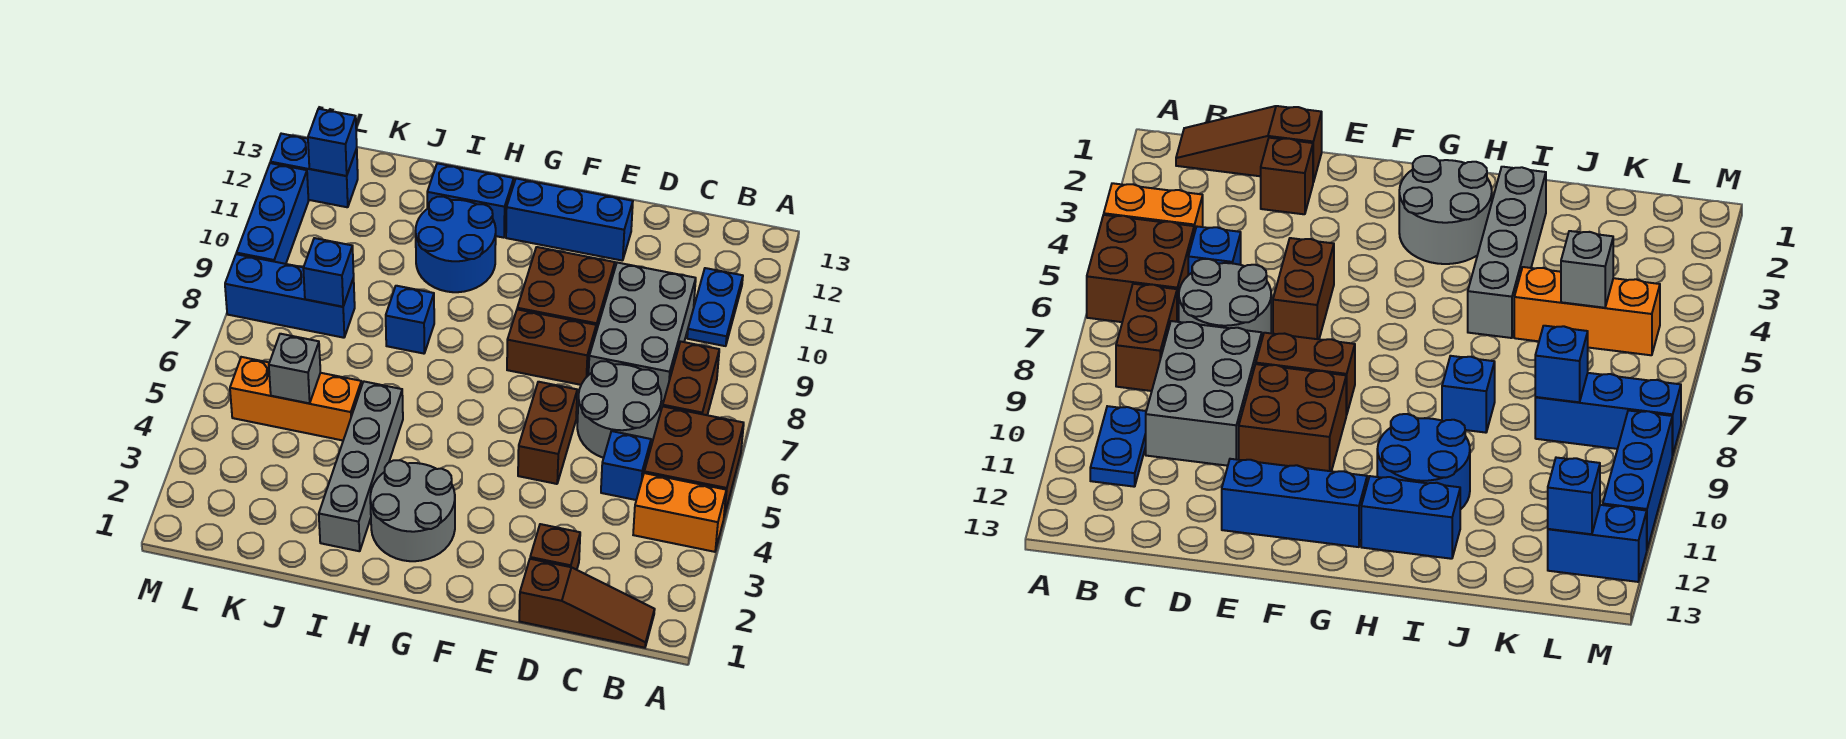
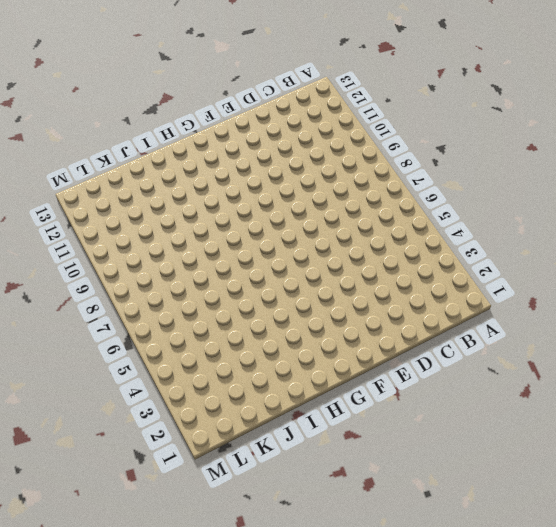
none -> orange 1x2 brick [633,473,726,552]
none -> brown 2x2 brick [644,406,744,516]
none -> brown 1x3 slope [519,559,655,648]

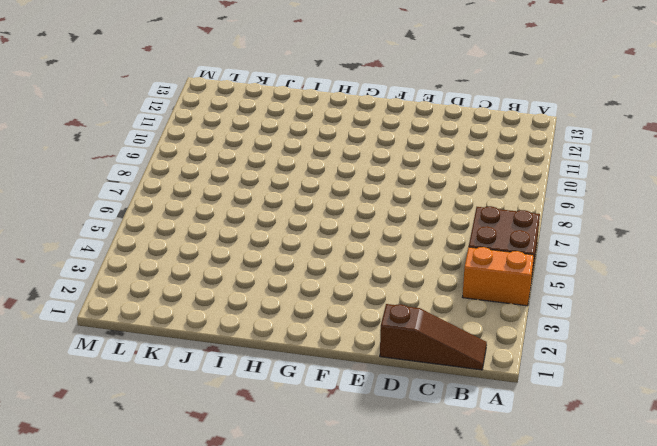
none -> brown 1x2 brick [663,342,719,415]
none -> blue 1x2 plate [687,268,743,346]
none -> blue 1x1 brick [601,431,651,500]

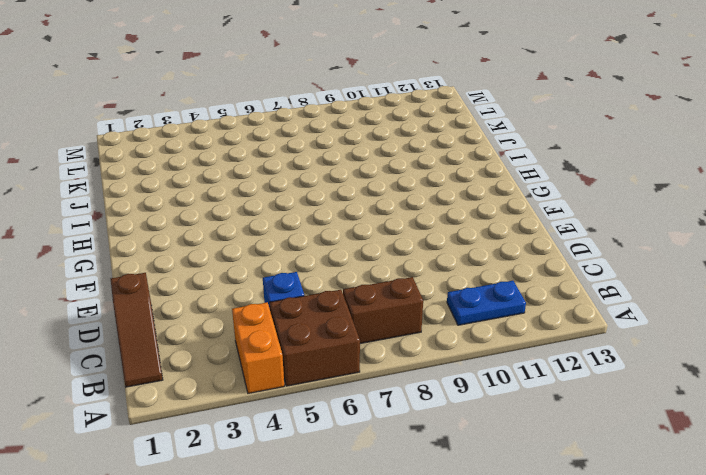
none -> grey 2x2 round brick [577,361,661,458]
none -> grey 2x3 brick [589,263,696,401]
none -> brown 1x1 brick [530,524,580,570]

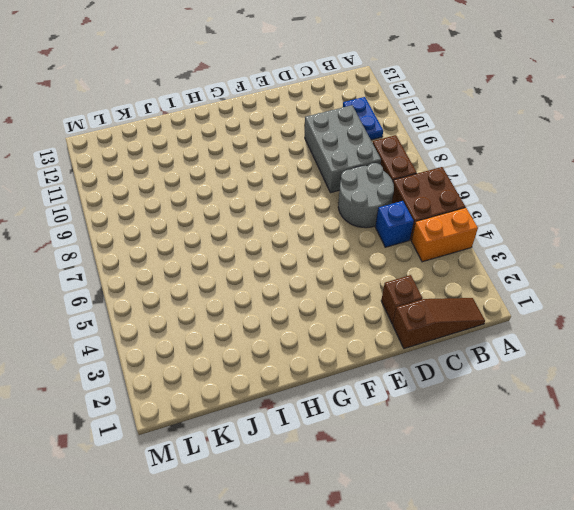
none -> brown 1x2 brick [518,382,577,484]
none -> brown 1x2 brick [507,309,596,385]
none -> brown 2x2 brick [517,247,615,331]

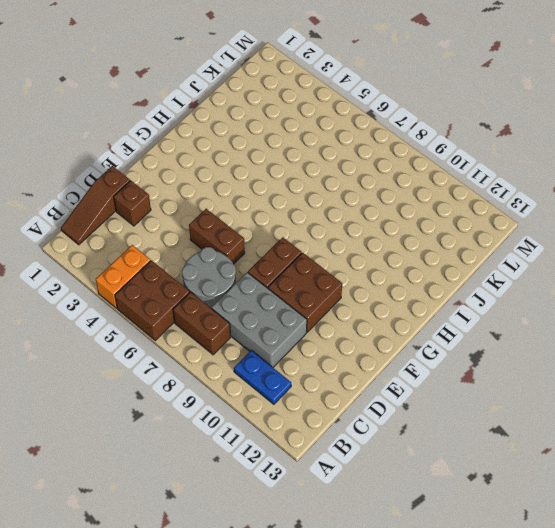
none -> blue 1x1 brick [601,431,651,500]
none -> blue 1x3 brick [506,178,633,261]
none -> grey 2x2 round brick [370,460,455,561]

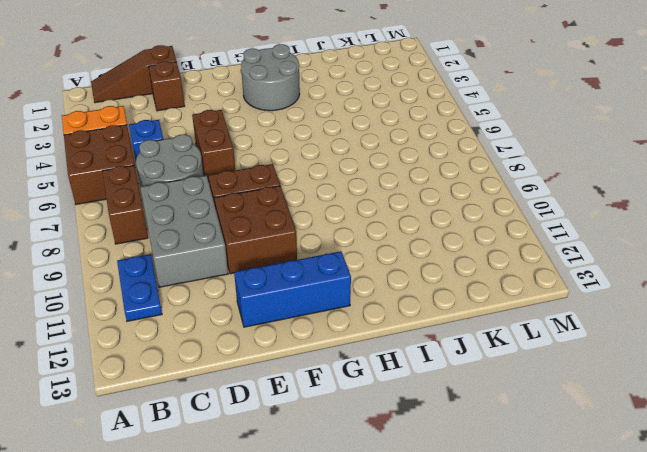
none -> blue 2x2 round brick [416,197,496,292]
none -> blue 1x2 brick [427,163,514,238]
none -> grey 1x4 brick [319,382,403,551]

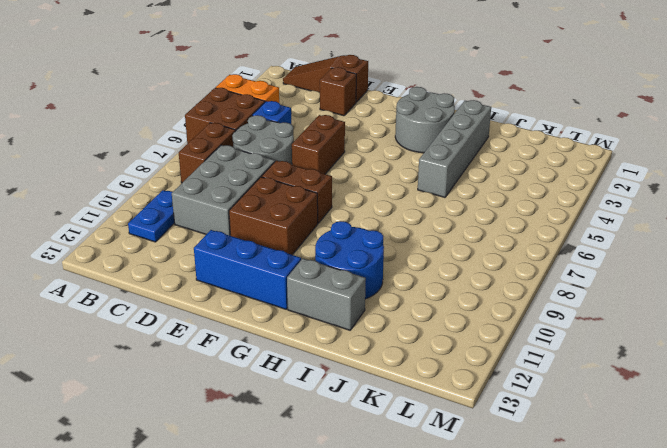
grey 1x2 brick [287,258,366,330] -> blue 1x2 brick [427,163,514,238]
none -> blue 1x1 brick [386,286,434,354]
none -> orange 1x3 brick [230,357,362,440]
none -> blue 1x3 brick [225,254,355,338]

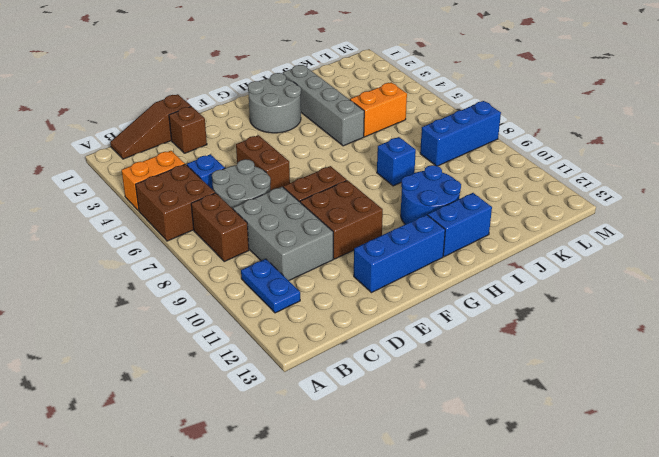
orange 1x2 brick [350,82,407,137] -> orange 1x3 brick [230,357,362,440]
none -> blue 1x2 brick [270,134,358,207]
none -> blue 1x3 brick [237,163,308,264]
none -> grey 1x1 brick [269,334,320,403]

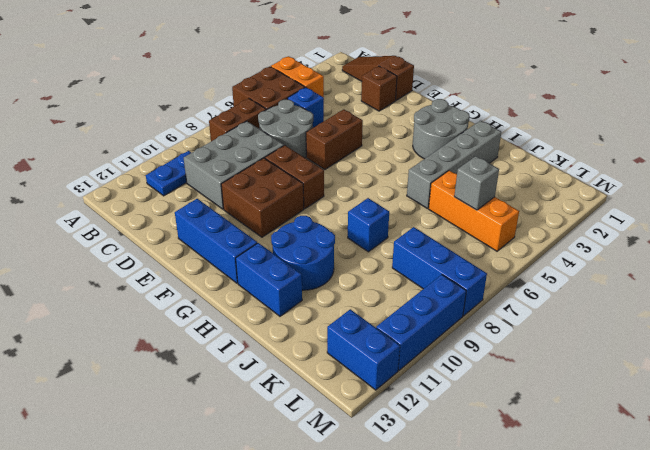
none -> blue 1x1 brick [303,238,354,307]
none -> blue 1x1 brick [308,109,357,176]

